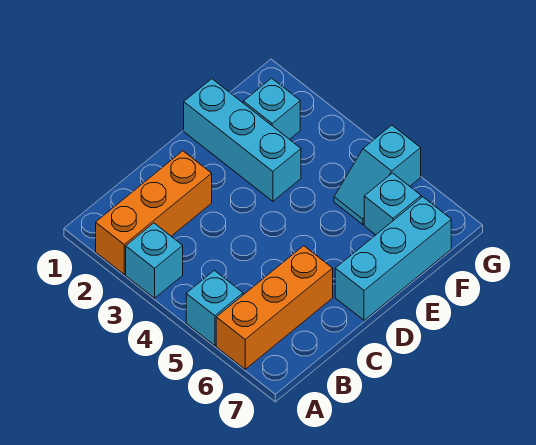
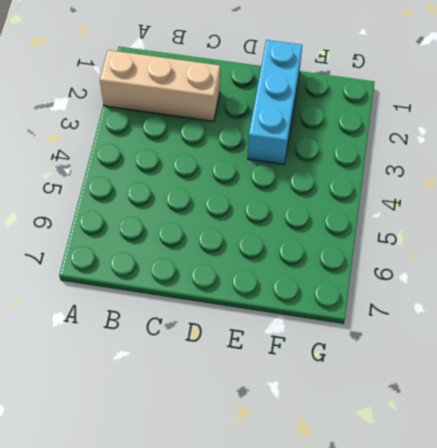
tan 1x3 brick [100,50,220,121] -> orange 1x3 brick [96,151,212,274]
none -> cyan 1x1 brick [126,223,183,298]
none -> cyan 1x1 brick [186,270,243,346]

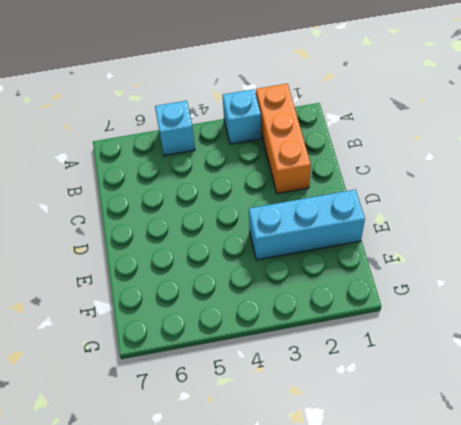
none -> orange 1x3 brick [216,246,333,369]
none -> cyan 1x3 brick [335,197,451,320]

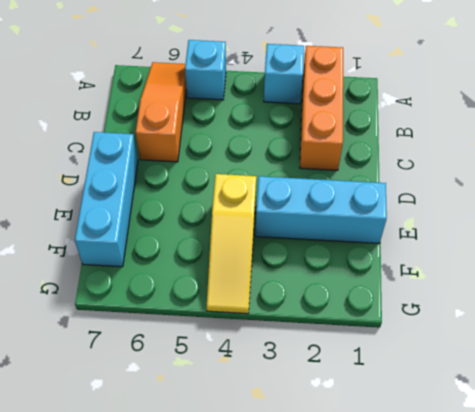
orange 1x3 slope [136,62,186,162] -> orange 1x3 brick [216,246,333,369]
yellow 1x3 slope [207,174,256,314] -> none
none -> cyan 1x1 brick [243,78,300,139]
none -> cyan 1x2 slope [334,125,421,225]

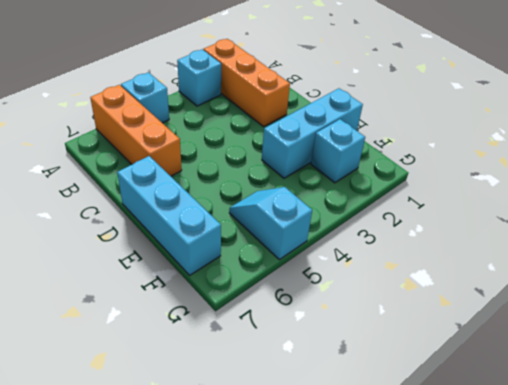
none -> cyan 1x1 brick [364,173,421,235]

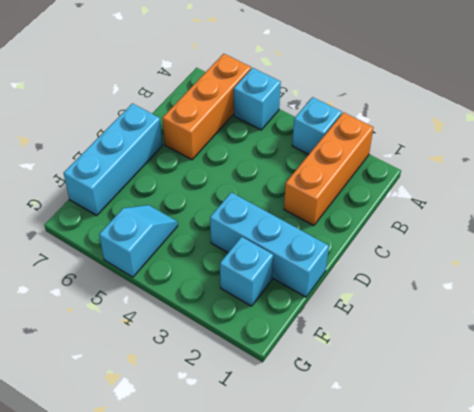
none -> cyan 1x1 brick [364,173,421,235]

